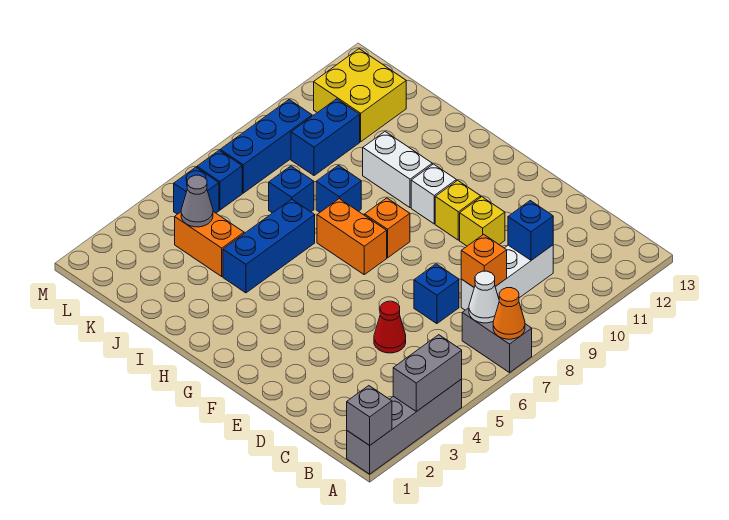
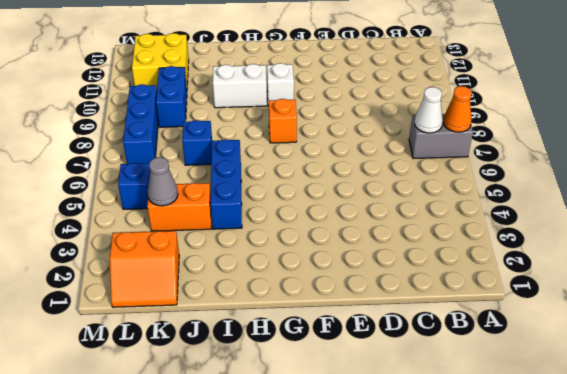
orange 2x2 slope [110,231,179,307] -> none
none -> grey 1x4 brick [347,379,462,474]
none -> white 1x3 brick [461,245,553,310]
none -> red 1x1 cone [374,301,406,353]

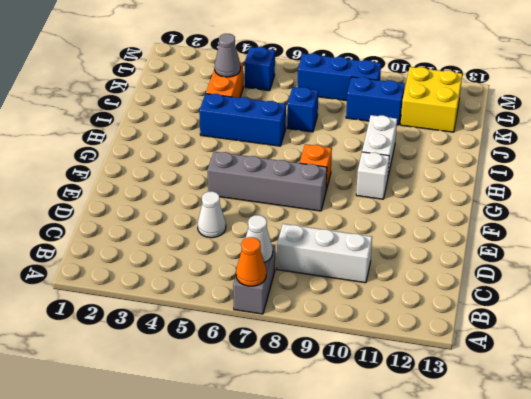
white 1x1 cone [198,191,226,238] -> red 1x1 cone [374,301,406,353]
grey 1x4 brick [207,152,327,211] -> grey 1x4 brick moved to [347,379,462,474]
none -> blue 1x1 brick [414,264,459,324]
none -> yellow 1x1 brick [460,197,505,246]
none -> yellow 1x1 brick [435,180,481,240]

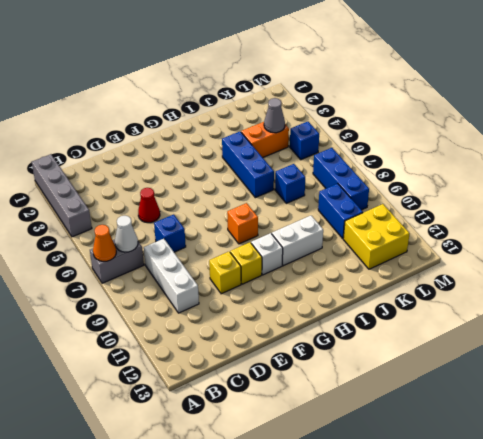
none -> orange 1x2 brick [317,199,387,275]
none -> blue 1x1 brick [316,165,361,212]
none -> blue 1x1 brick [197,150,242,210]

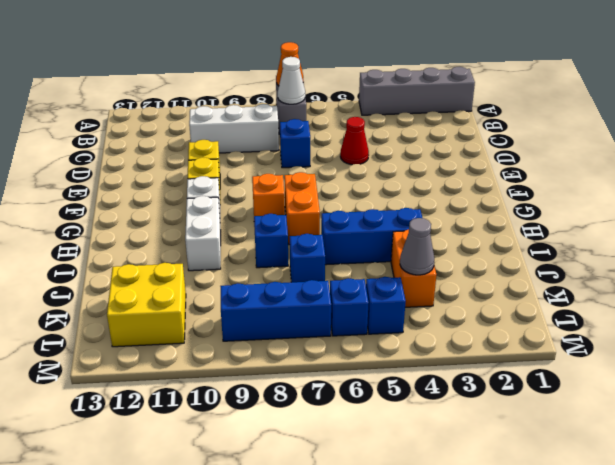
none -> blue 1x2 brick [291,99,360,176]
none -> grey 1x1 brick [347,386,392,445]
none -> grey 1x2 brick [393,335,462,412]

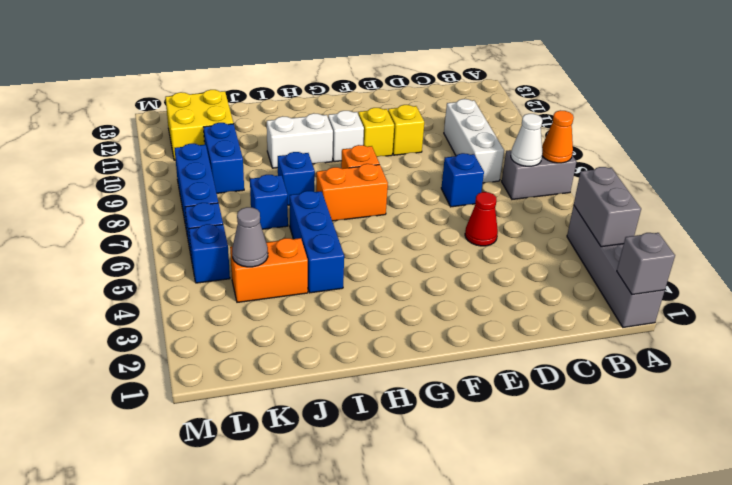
none -> orange 1x1 brick [461,234,507,287]
none -> blue 1x1 brick [508,201,553,260]

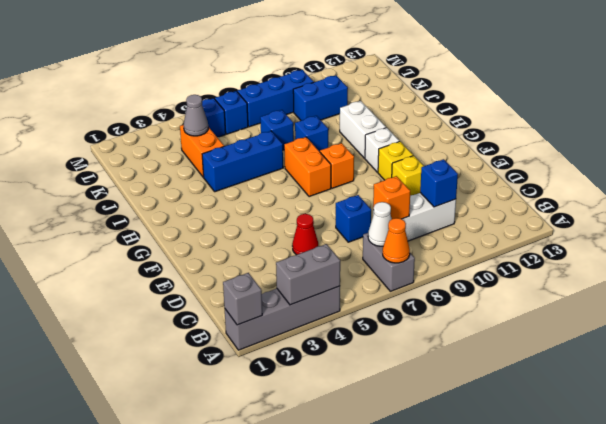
none -> yellow 2x2 brick [314,49,406,142]

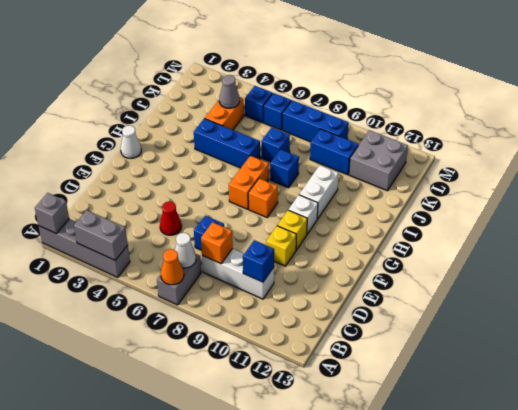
white 1x1 cone [121,126,141,159] -> none
grey 2x2 brick [349,130,408,191] -> yellow 2x2 brick [314,49,406,142]

